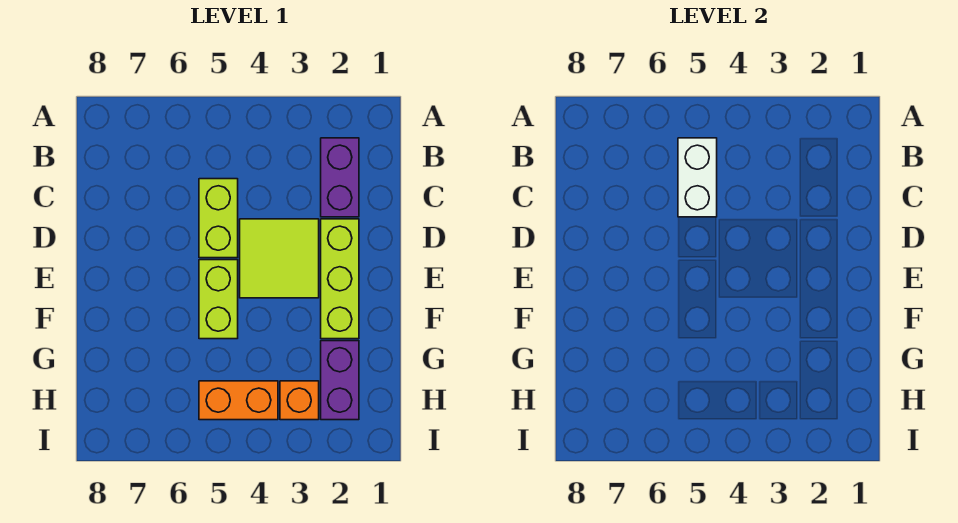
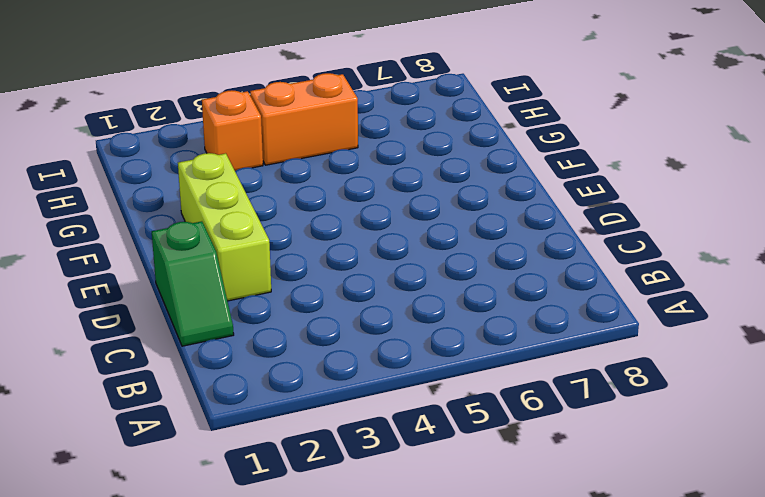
green 1x2 slope [152,221,234,346] -> none
none -> purple 1x2 brick [321,138,359,217]
none -> lime 1x2 brick [199,179,238,258]

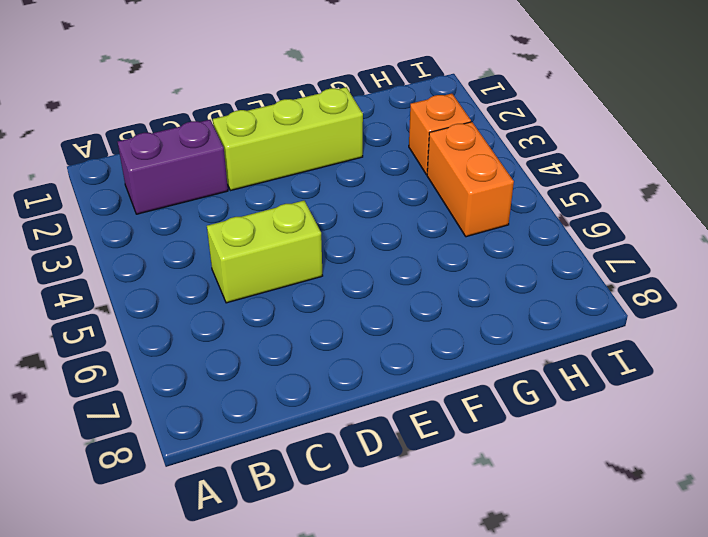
none -> lime 2x2 tile [240,219,319,298]
none -> lime 1x2 brick [199,260,238,339]

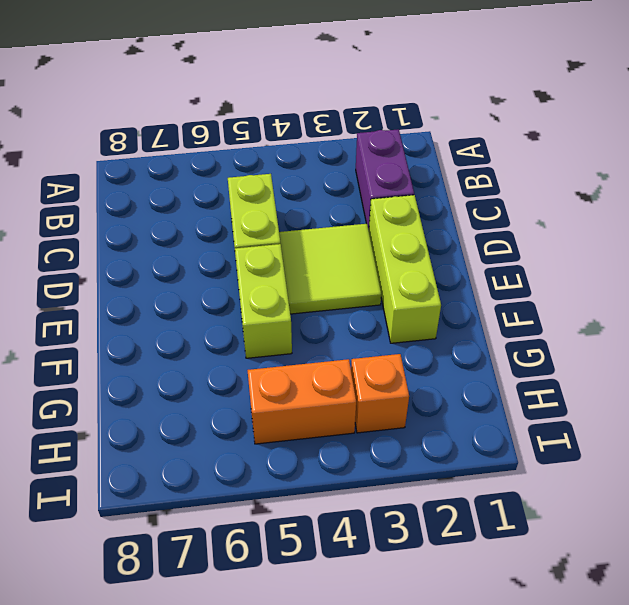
none -> purple 1x2 brick [321,341,359,420]
none -> white 1x2 brick [678,138,717,217]

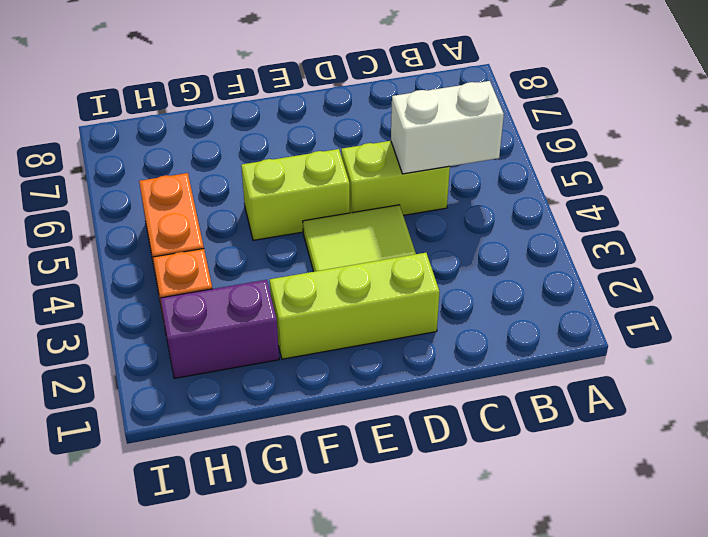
none -> purple 1x2 brick [321,138,359,217]

